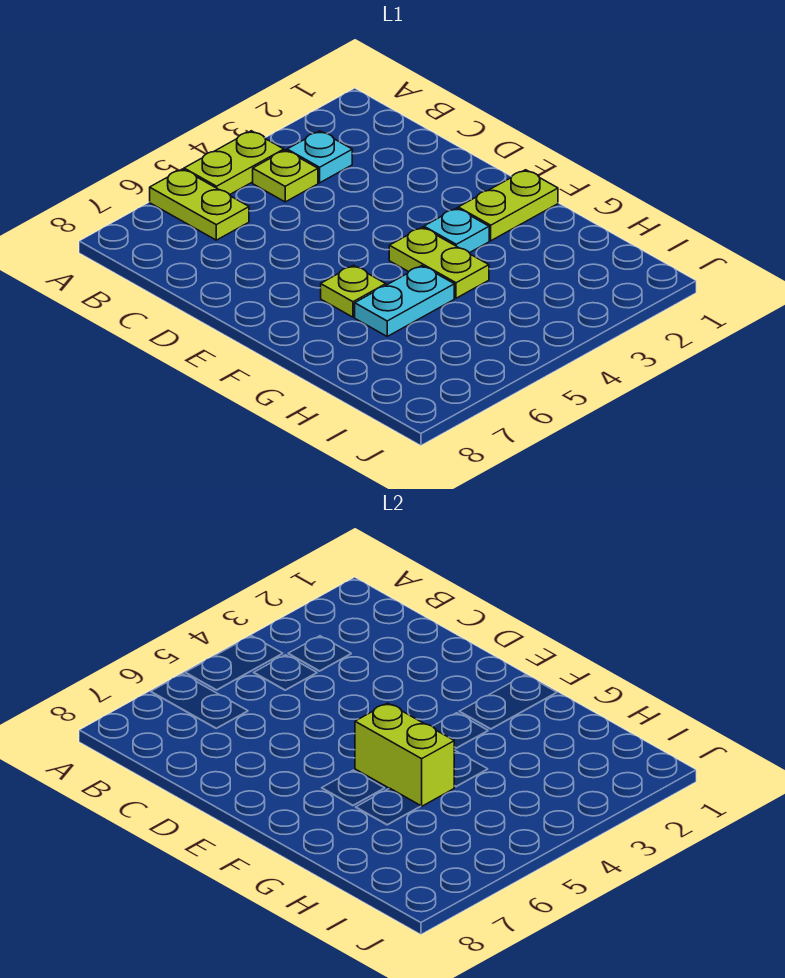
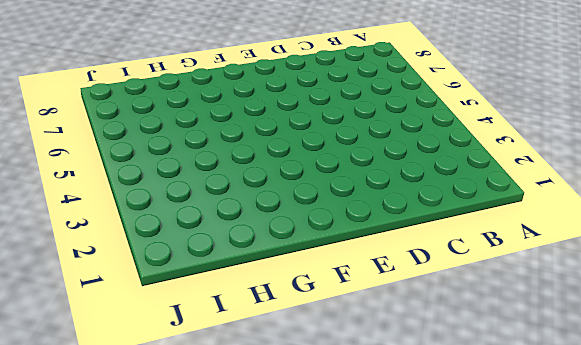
none -> lime 1x2 plate [184,131,284,195]
none -> lime 1x2 plate [150,169,249,240]

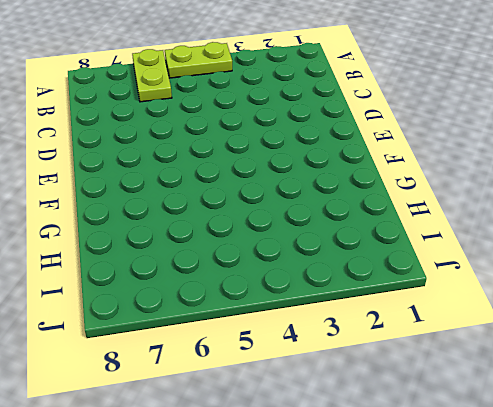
none -> cyan 1x1 plate [287,131,352,183]
none -> lime 1x1 plate [253,150,318,202]

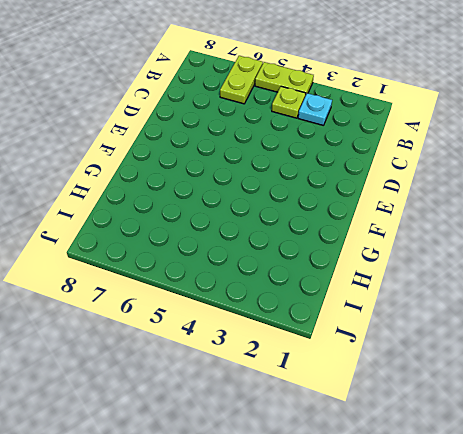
none -> lime 1x2 plate [458,170,558,241]
none -> cyan 1x1 plate [424,208,489,253]

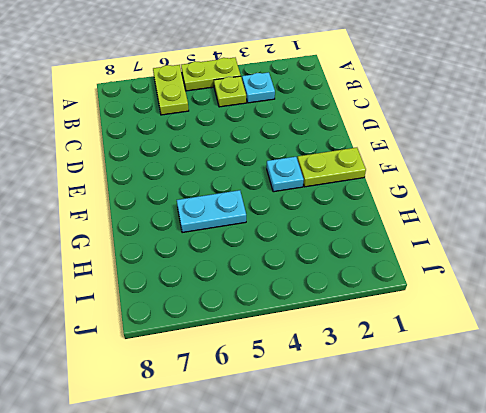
none -> lime 1x2 plate [389,227,489,298]
none -> lime 1x1 plate [321,265,386,317]

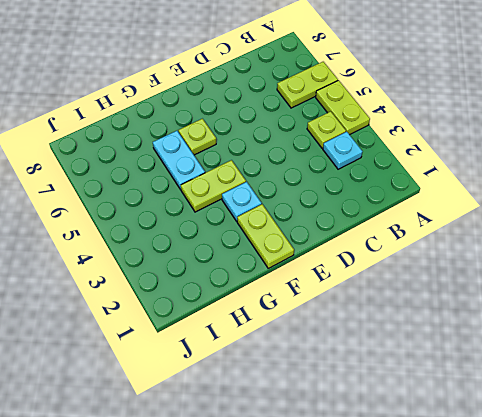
none -> lime 1x2 brick [355,703,454,806]

